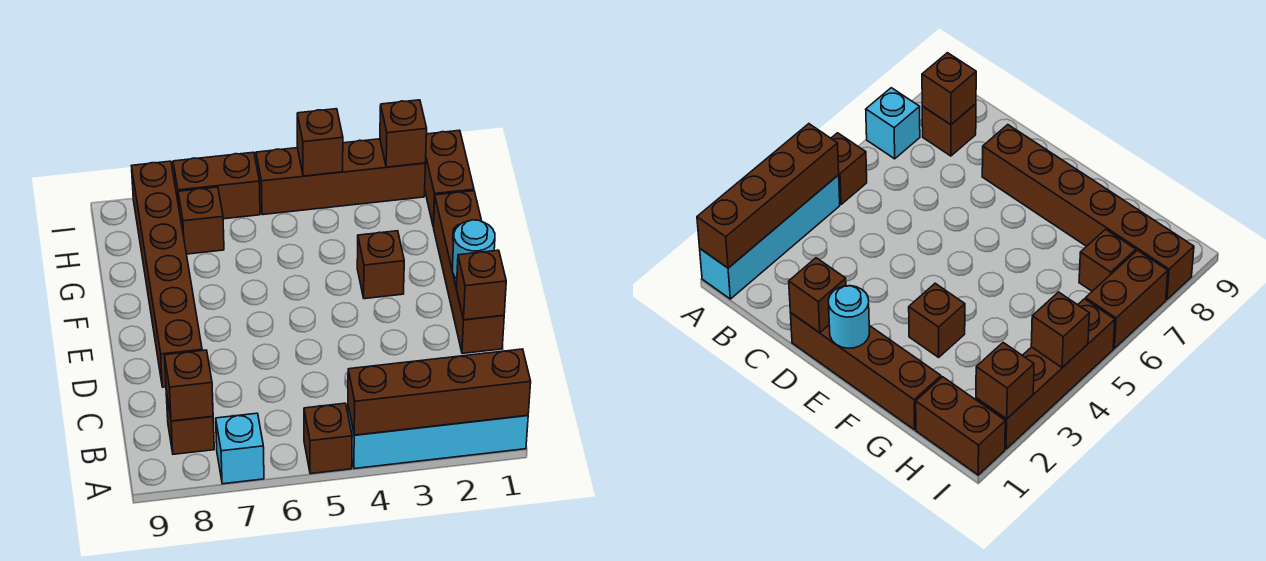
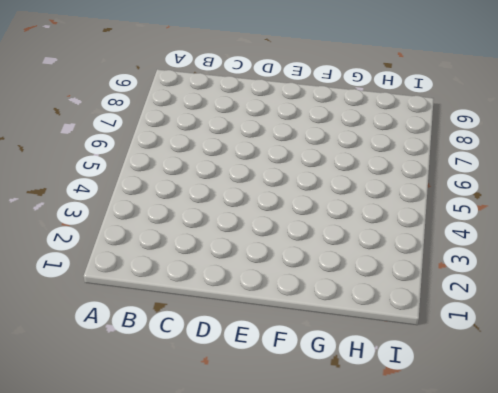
none -> cyan 1x4 brick [348,406,528,469]
none -> brown 1x1 brick [304,403,352,474]
none -> cyan 1x1 brick [216,413,264,484]

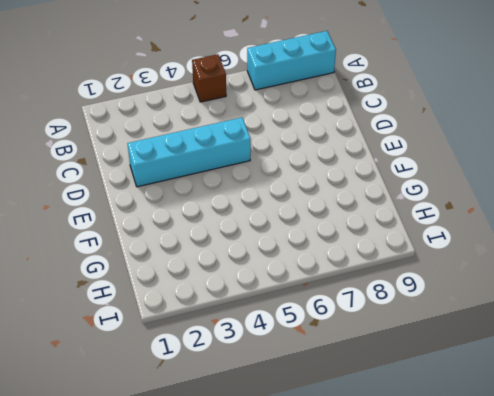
cyan 1x3 brick [247,31,336,90] -> cyan 1x1 brick [216,413,264,484]
cyan 1x4 brick [127,118,251,187] -> cyan 1x4 brick moved to [348,406,528,469]
none -> brown 1x1 brick [166,392,214,454]
none -> brown 1x4 brick [434,191,504,353]
none -> brown 1x6 brick [132,161,202,387]

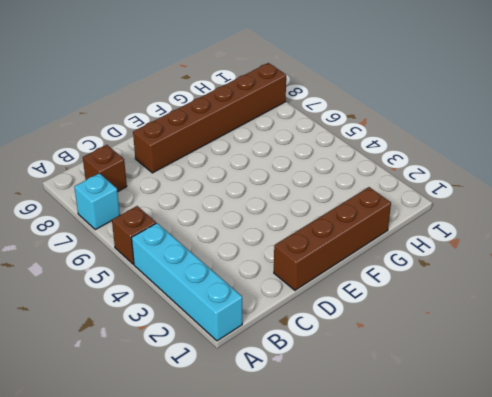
none -> brown 1x1 brick [357,231,404,299]
none -> brown 1x2 brick [425,130,474,227]
none -> brown 1x1 brick [178,187,224,254]

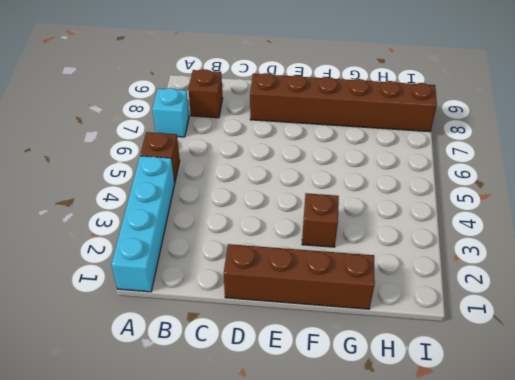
none -> brown 1x2 brick [425,130,474,227]
none -> brown 1x1 brick [178,187,224,254]
none -> brown 1x4 brick [256,139,425,215]

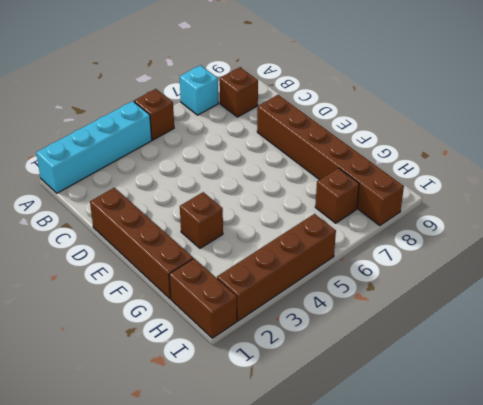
none -> brown 1x2 brick [173,152,260,219]
none -> brown 1x4 brick [348,349,531,435]
none -> brown 1x1 brick [165,350,213,421]

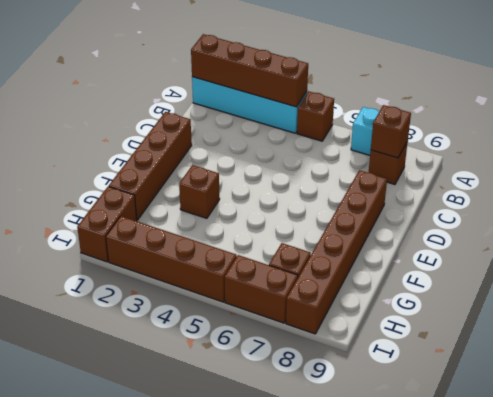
none -> brown 1x1 brick [456,250,506,320]
none -> cyan 1x1 round brick [453,220,495,279]
none -> brown 1x1 brick [380,100,427,167]

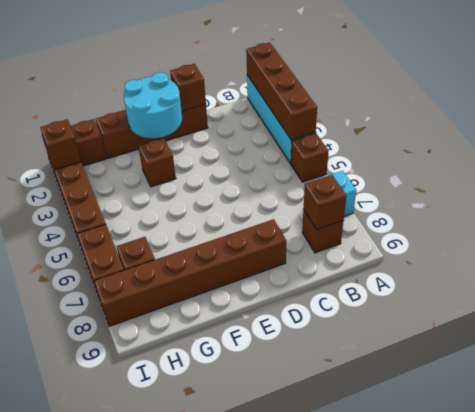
cyan 2x2 round brick [124,72,182,138] -> cyan 1x1 round brick [453,220,495,279]
none -> brown 1x1 brick [297,109,343,176]

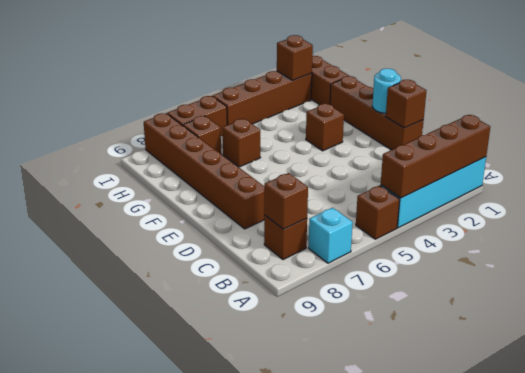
brown 1x1 brick [222,119,260,167] -> brown 1x1 brick moved to [297,109,343,176]

